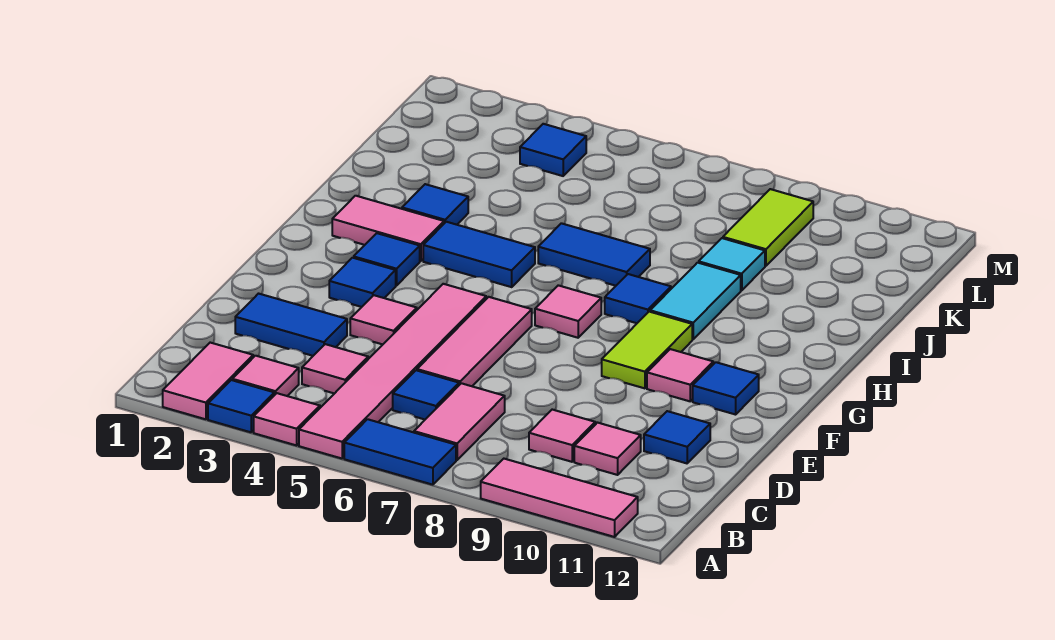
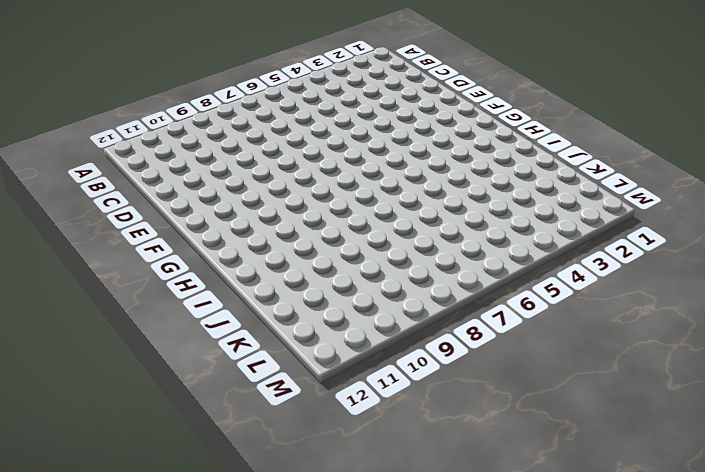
none -> pink 1x2 tile [163,343,253,419]
none -> blue 1x1 tile [208,380,274,432]
none -> pink 1x1 tile [254,393,320,445]
none -> pink 1x6 tile [299,284,486,458]

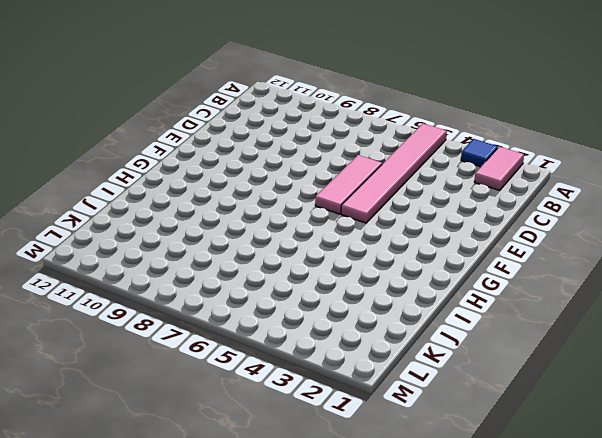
none -> pink 1x1 tile [254,393,320,445]
none -> blue 1x2 tile [344,419,456,485]
none -> pink 1x3 tile [481,459,638,537]
none -> pink 1x1 tile [232,356,299,396]

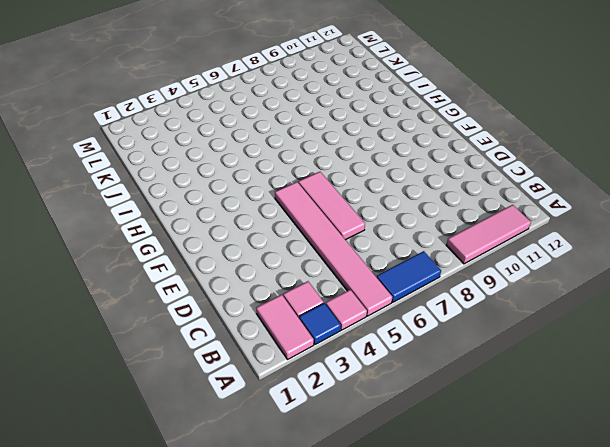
none -> pink 1x2 tile [414,383,505,460]
none -> pink 1x1 tile [302,344,368,394]
none -> blue 1x1 tile [393,370,459,419]
none -> pink 1x1 tile [529,410,595,462]

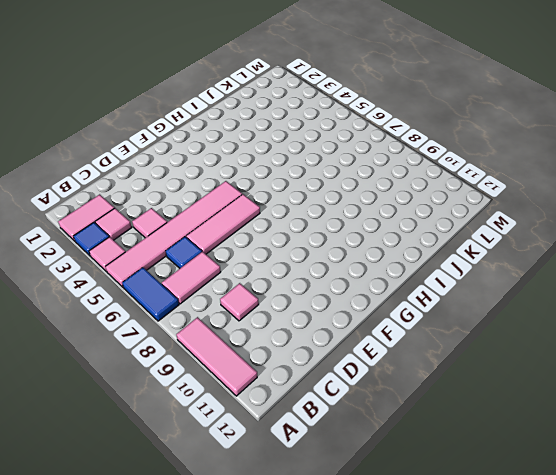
none -> pink 1x1 tile [574,423,641,475]
none -> blue 1x2 tile [235,294,347,356]
none -> blue 1x1 tile [644,411,710,463]
none -> pink 1x1 tile [350,295,417,344]

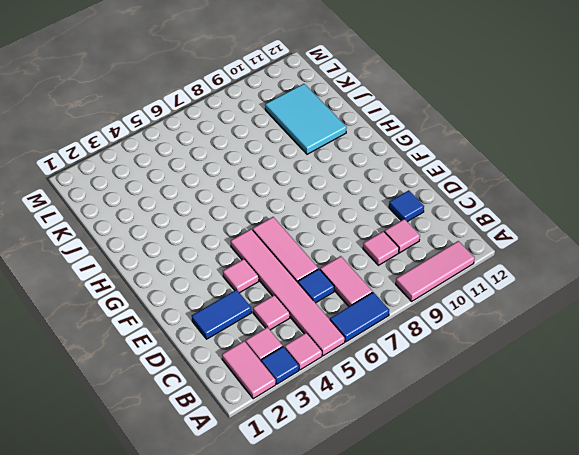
cyan 2x3 tile [265,84,347,154] -> none
none -> blue 1x1 tile [329,258,396,307]
none -> lime 1x2 tile [602,312,692,388]
none -> pink 1x1 tile [647,349,713,401]
none -> blue 1x1 tile [693,362,759,415]

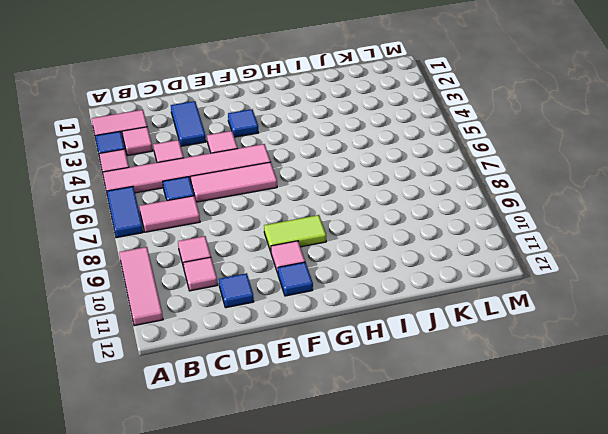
none -> blue 1x1 tile [354,233,420,285]
none -> pink 1x1 tile [535,285,601,338]
none -> pink 1x2 tile [332,196,444,261]
none -> blue 1x2 tile [423,222,535,287]

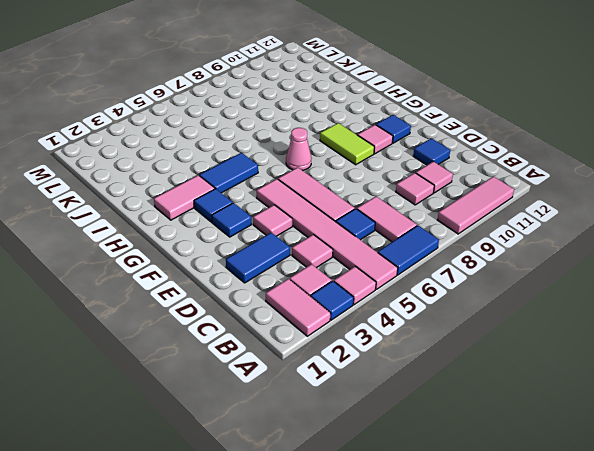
pink 1x1 cone [286,128,311,171] -> pink 1x1 tile [535,285,601,338]
none -> blue 1x1 tile [605,274,671,323]
none -> cyan 1x2 tile [650,263,741,339]
none -> blue 1x1 tile [402,184,468,225]
none -> blue 1x2 tile [538,223,650,286]

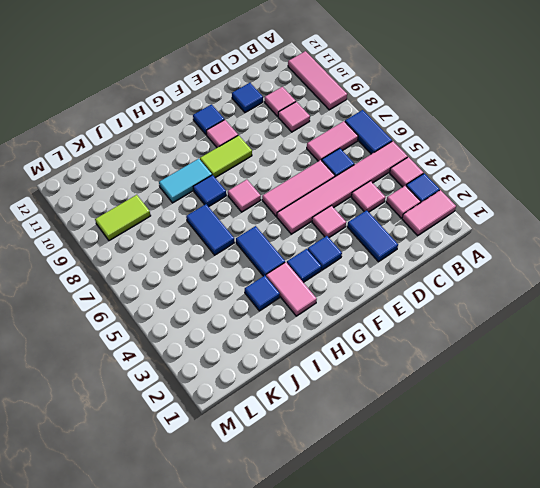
none -> cyan 1x1 tile [699,238,765,290]
none -> blue 1x1 tile [520,124,586,176]

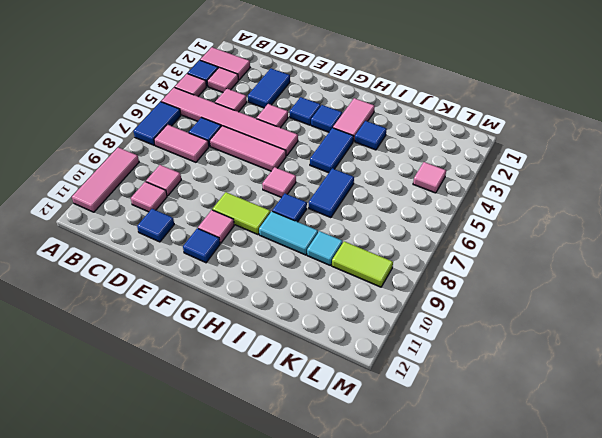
pink 1x1 tile [413,162,446,193] -> blue 1x1 tile [520,124,586,176]

